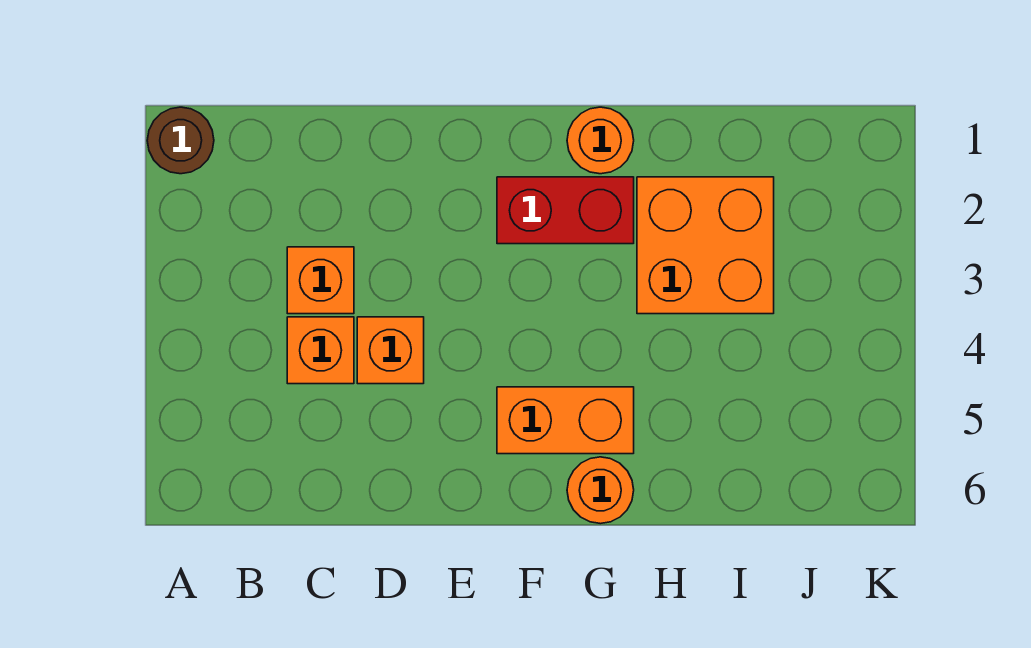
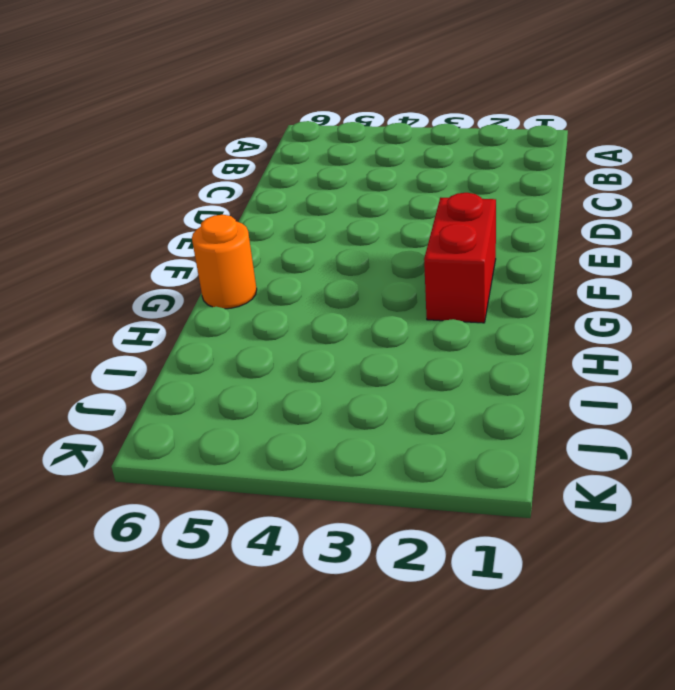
none -> brown 1x1 round brick [147,107,214,174]
none -> orange 1x1 brick [287,247,354,314]

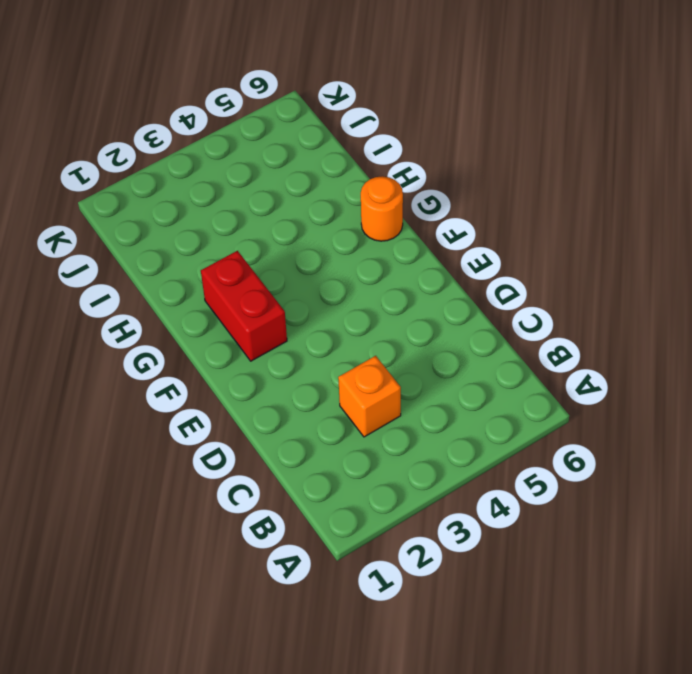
none -> brown 1x1 round brick [147,107,214,174]
none -> orange 1x1 brick [287,317,354,384]

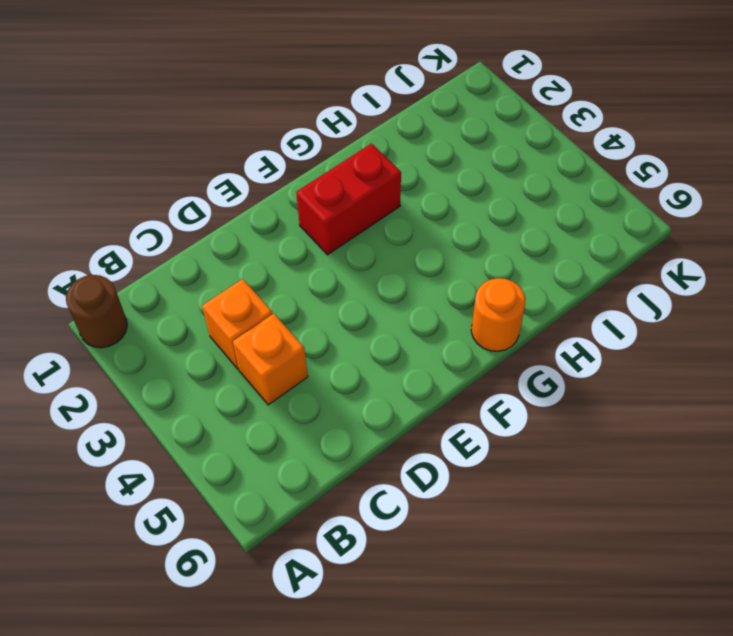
none -> orange 1x1 brick [357,317,424,384]
none -> orange 1x2 brick [497,387,634,454]

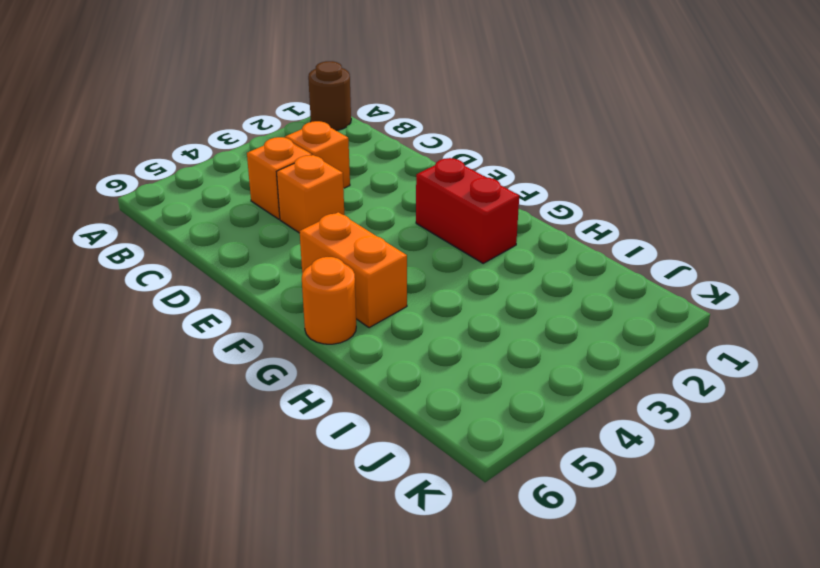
none -> orange 1x1 round brick [567,107,634,174]
none -> orange 2x2 brick [637,177,774,314]

